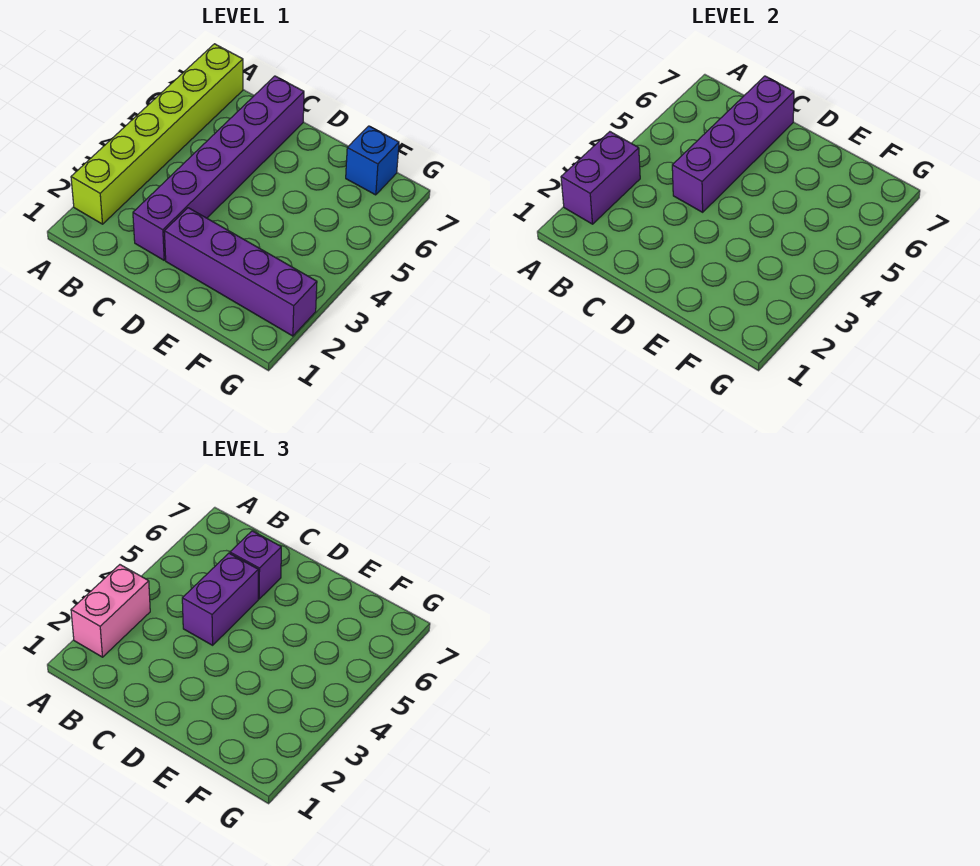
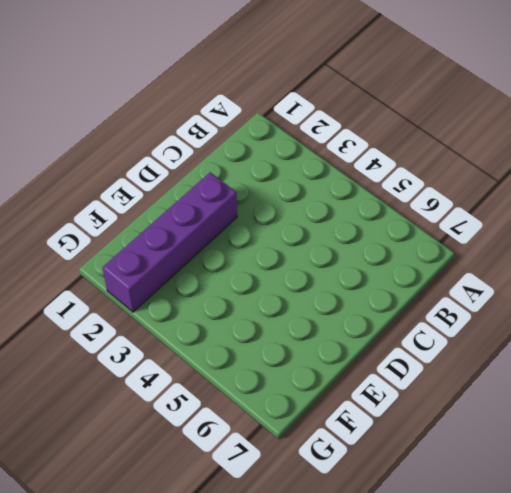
none -> lime 1x6 brick [71,44,243,224]
none -> purple 1x6 brick [133,76,304,260]

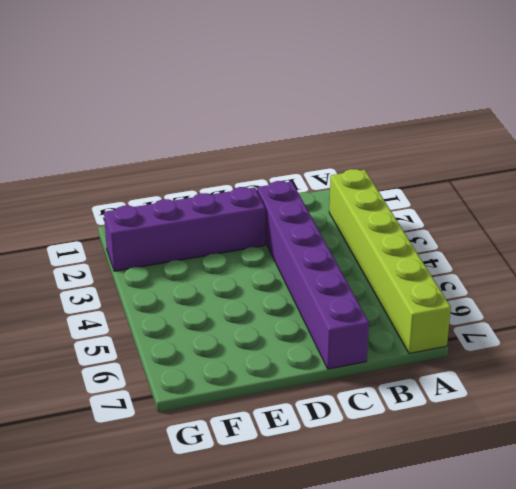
none -> blue 1x1 brick [346,126,399,195]
none -> purple 1x2 brick [561,132,640,224]

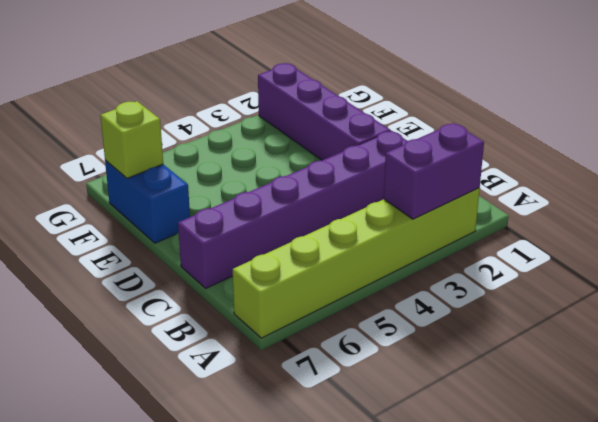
blue 1x2 brick [105,160,190,243] -> blue 1x1 brick [346,126,399,195]
lime 1x1 brick [100,101,163,178] -> none
none -> purple 1x4 brick [672,76,794,212]
none -> pink 1x2 brick [71,565,150,657]

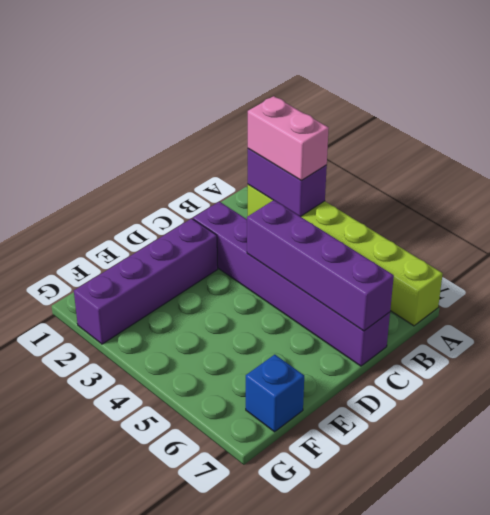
none -> purple 1x2 brick [182,553,258,645]
none -> purple 1x1 brick [230,531,281,599]

